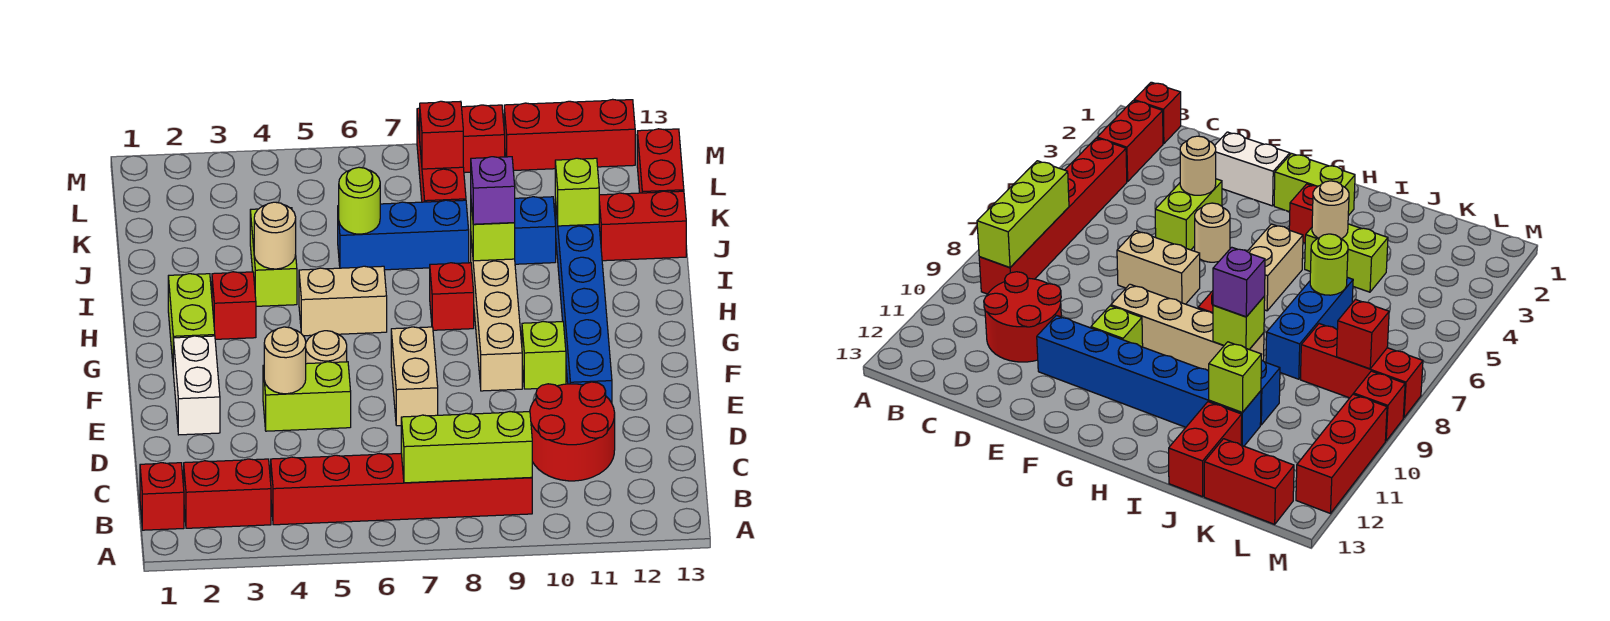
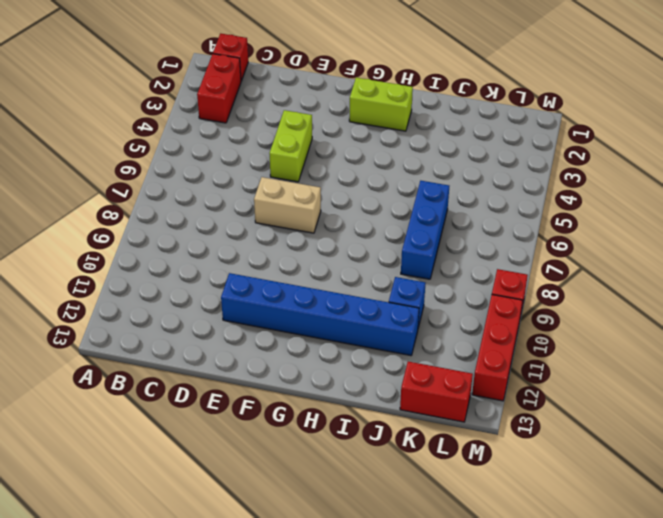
none -> red 1x6 brick [271,454,532,525]
none -> red 2x2 round brick [530,382,615,481]
none -> white 1x2 brick [173,336,220,435]
none -> tan 1x1 round brick [306,331,347,364]

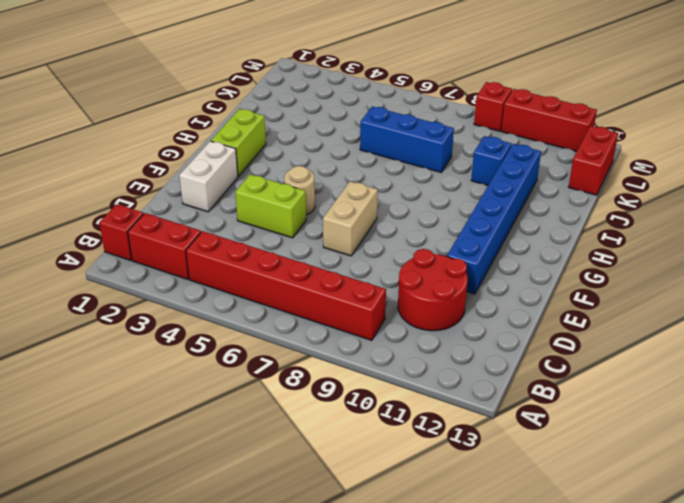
none -> tan 1x4 brick [471,240,522,391]
none -> lime 1x1 brick [522,321,566,389]
none -> red 1x1 brick [212,272,256,339]
none -> tan 1x2 brick [299,266,387,336]

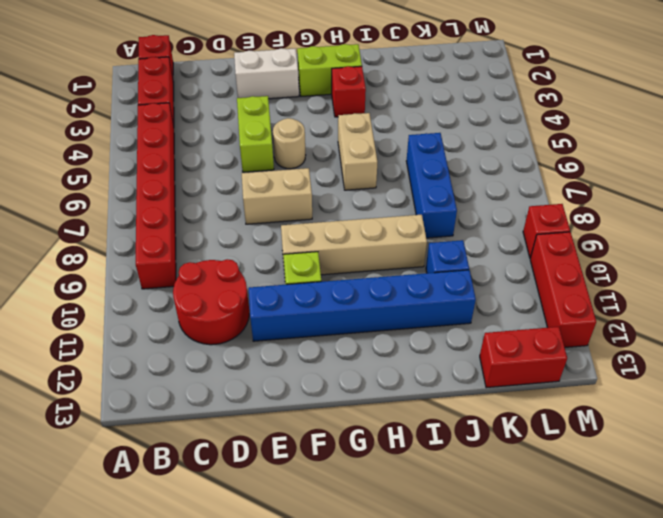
none -> red 1x1 brick [430,263,474,330]
none -> lime 1x2 brick [250,208,297,306]
none -> red 1x2 brick [599,191,686,261]
none -> red 1x3 brick [417,108,466,202]

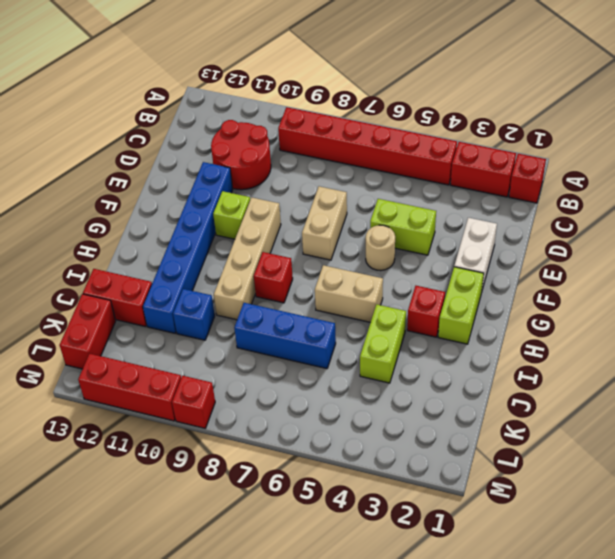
none -> red 1x3 brick [417,108,466,202]
none -> lime 1x3 brick [401,412,532,483]
none -> tan 1x1 round brick [264,327,306,394]
none -> tan 1x1 round brick [254,202,296,269]

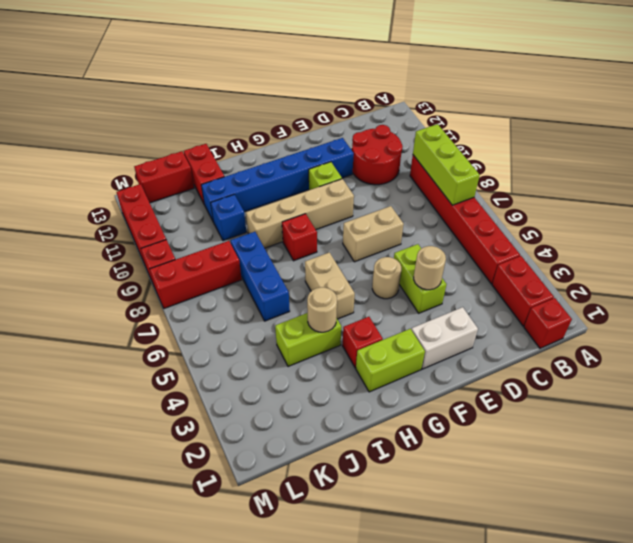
none -> lime 1x1 brick [471,204,515,261]
none -> lime 1x1 round brick [339,167,380,234]
none -> lime 1x1 brick [555,158,599,226]
none -> red 1x1 brick [420,101,463,169]

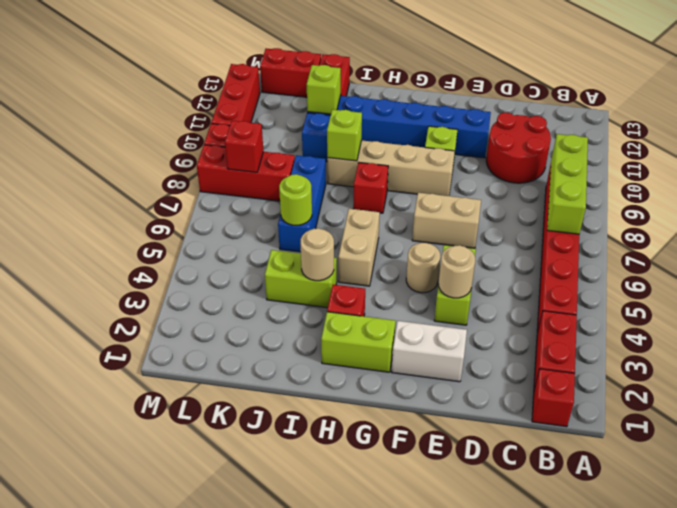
none -> purple 1x1 brick [471,157,515,224]

